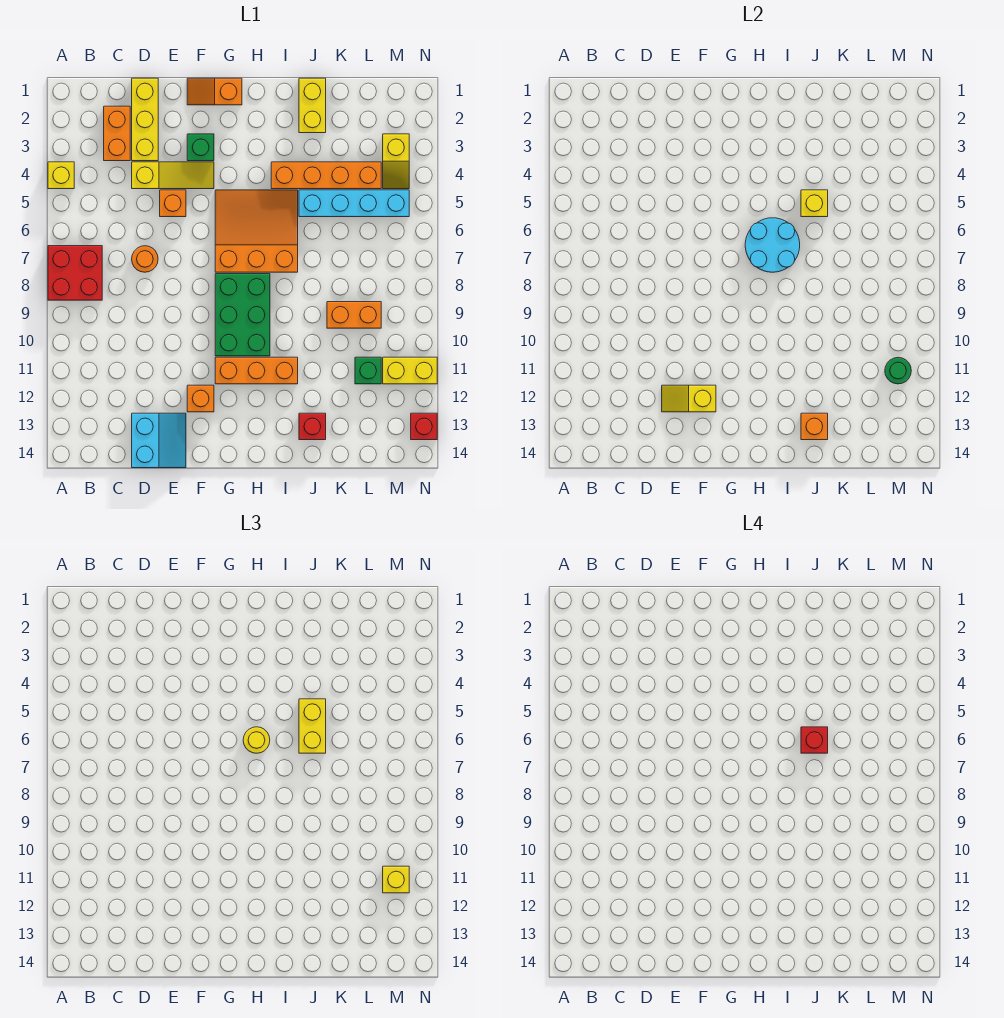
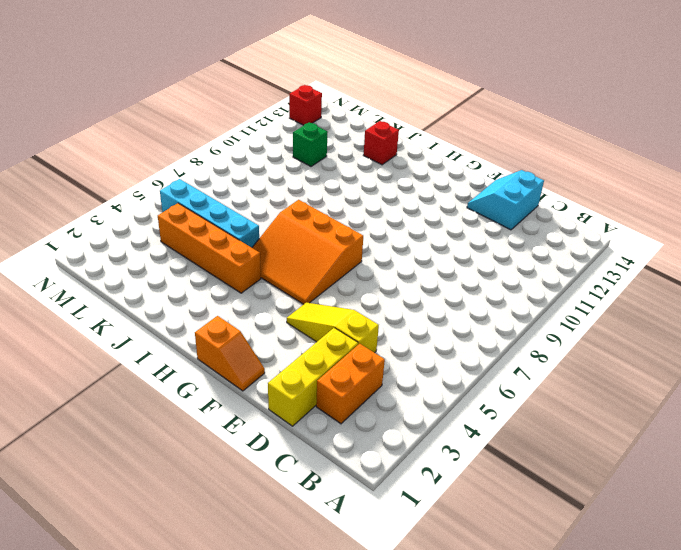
none -> yellow 1x1 brick [48,162,74,189]
none -> red 2x2 brick [48,246,102,300]
none -> orange 1x1 round brick [132,246,158,272]
none -> orange 1x1 brick [160,190,186,217]

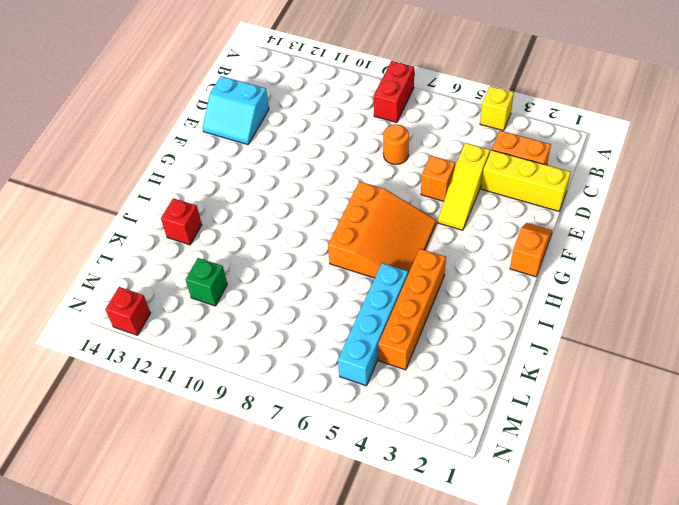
red 1x2 brick [373,61,414,123] -> red 2x2 brick [48,246,102,300]
none -> green 1x1 brick [187,134,214,161]
none -> orange 1x1 brick [187,385,214,412]
none -> green 2x3 brick [215,274,270,356]
none -> orange 1x3 brick [215,357,298,384]

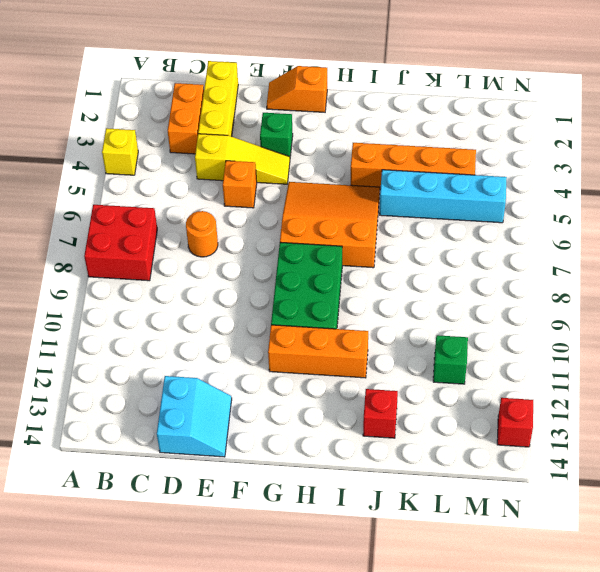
none -> orange 1x1 brick [187,385,214,412]
none -> yellow 1x2 brick [299,78,326,133]
none -> orange 1x2 brick [327,302,381,328]
none -> yellow 1x2 slope [383,134,409,189]

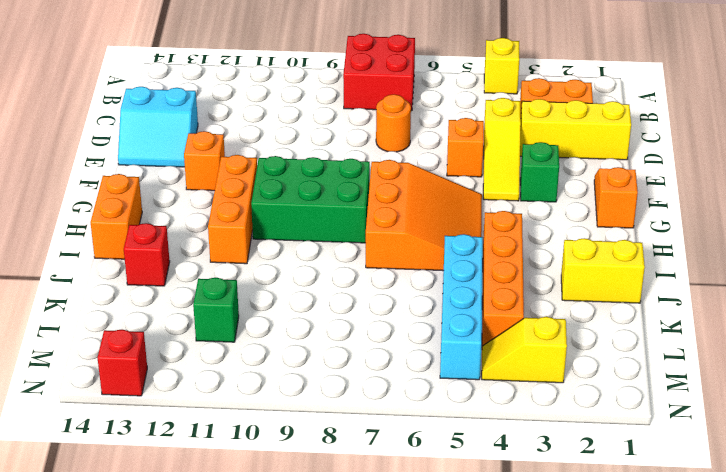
orange 1x2 brick [91,174,142,259] -> orange 1x2 brick moved to [327,302,381,328]
none -> yellow 1x2 brick [383,357,437,384]
none -> yellow 1x2 slope [662,385,716,412]
none -> cyan 2x2 round brick [745,218,800,272]
none -> yellow 1x1 brick [801,190,828,217]

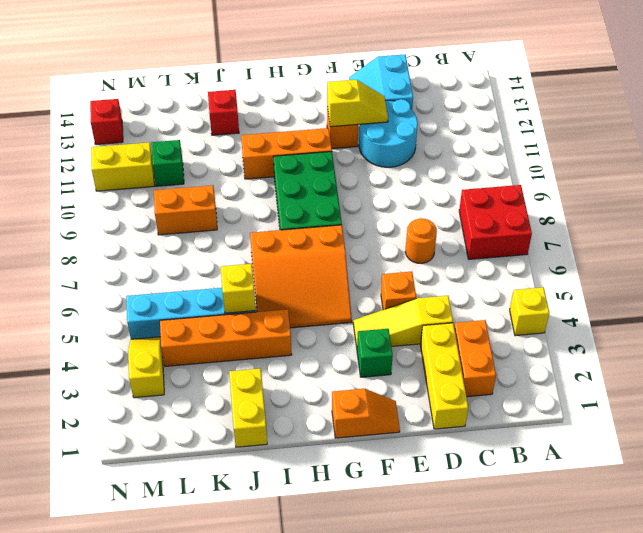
cyan 2x2 round brick [359,99,418,167] -> cyan 2x2 round brick moved to [745,218,800,272]
none -> orange 1x1 brick [801,413,828,440]
none -> green 1x1 round brick [885,357,911,384]
none -> yellow 1x1 round brick [243,727,270,753]
none -> yellow 1x2 brick [299,699,326,753]

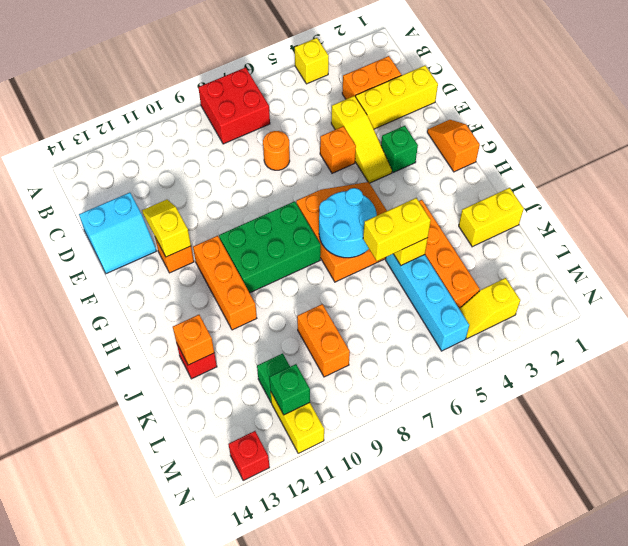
green 1x1 brick [269,364,310,415] -> green 1x1 round brick [885,357,911,384]
none -> yellow 1x1 round brick [243,727,270,753]
none -> yellow 1x1 brick [383,866,409,893]
none -> red 1x1 brick [801,727,828,753]

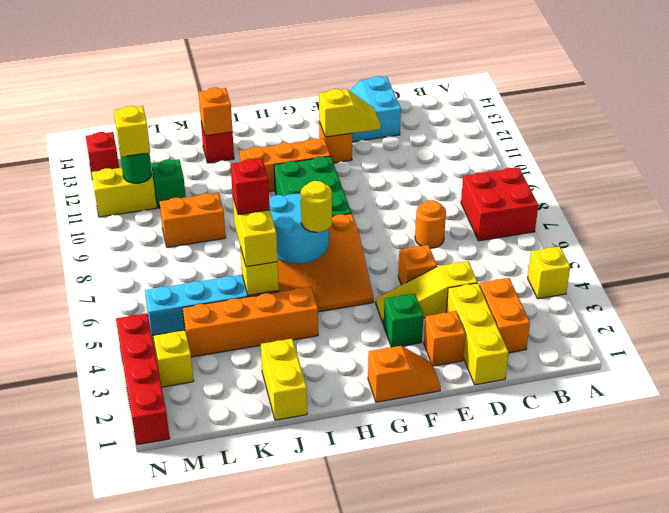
orange 1x1 brick [424,311,465,366] -> none
red 1x4 brick [116,313,170,445] -> none

